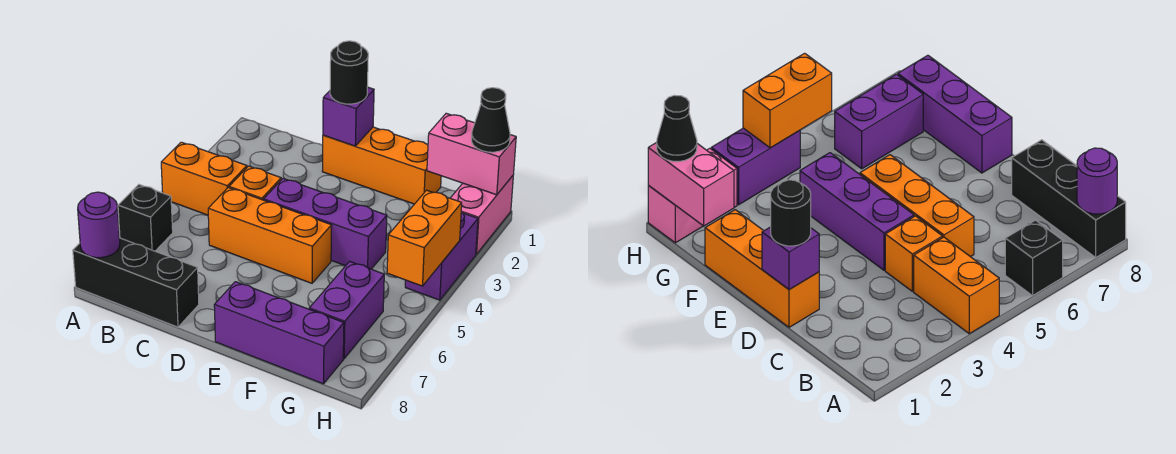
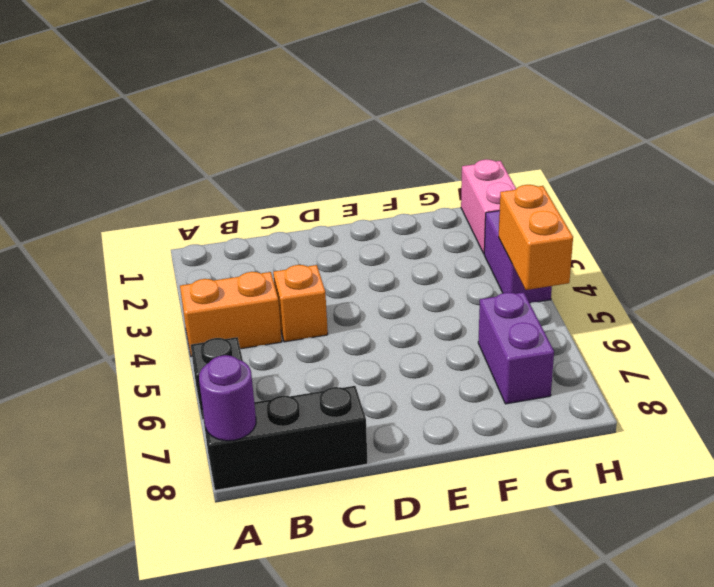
none -> orange 1x3 brick [208,188,332,283]
none -> orange 1x3 brick [322,127,441,204]
none -> purple 1x3 brick [264,178,387,269]

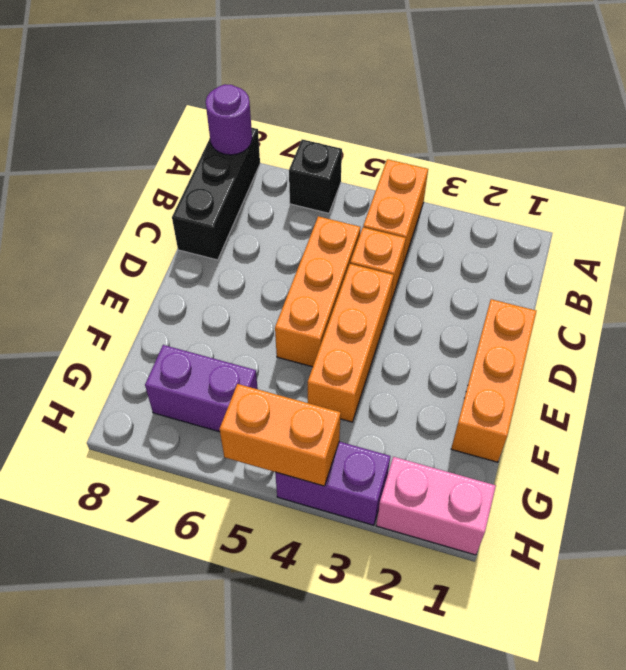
orange 1x3 brick [308,264,394,422] -> purple 1x3 brick [264,178,387,269]
none -> purple 1x3 brick [214,282,344,384]
none -> purple 1x1 brick [323,87,374,146]
none -> pink 1x2 brick [427,113,516,195]

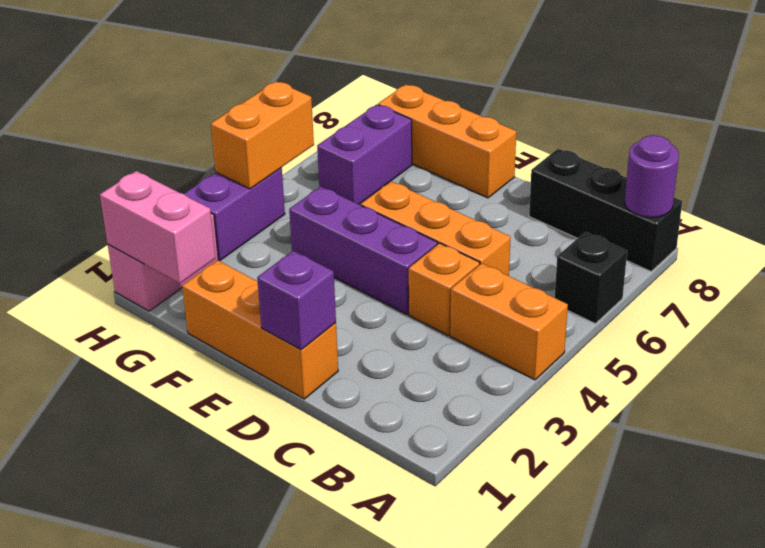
orange 1x3 brick [378,85,516,198] -> purple 1x3 brick [214,282,344,384]
none -> black 1x1 round brick [330,41,368,104]
none -> black 1x1 cone [472,88,510,152]

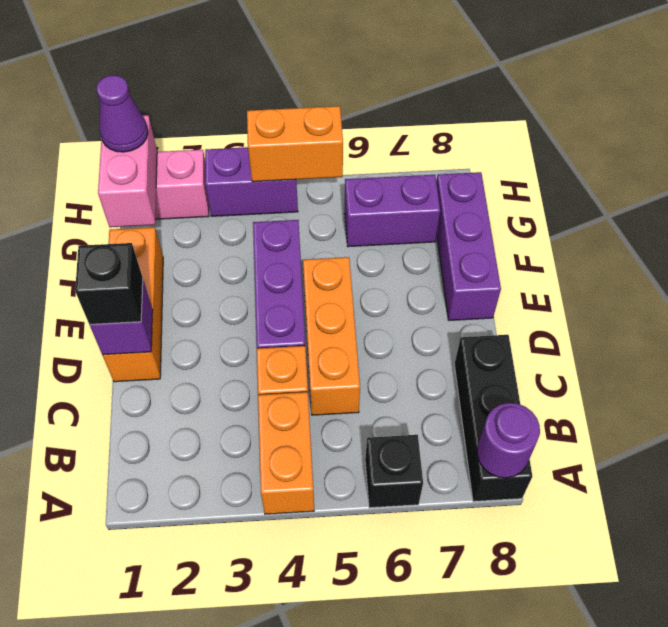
black 1x1 brick [75,243,143,325] -> black 1x1 round brick [330,41,368,104]
purple 1x1 cone [97,75,148,152] -> black 1x1 cone [472,88,510,152]

